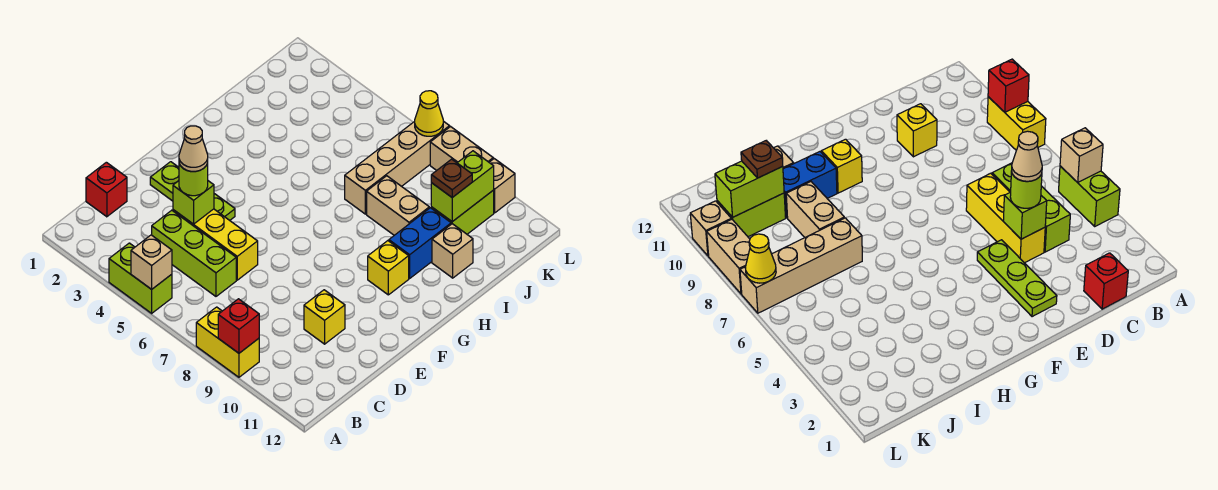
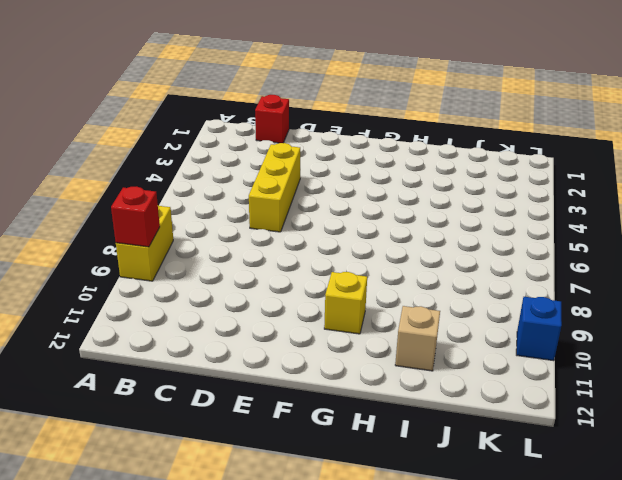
blue 1x1 brick [516,297,562,361] -> tan 1x1 brick [489,159,515,213]
none -> lime 1x2 brick [109,243,172,313]
none -> lime 1x3 brick [152,210,236,296]
none -> yellow 1x1 brick [304,290,345,344]

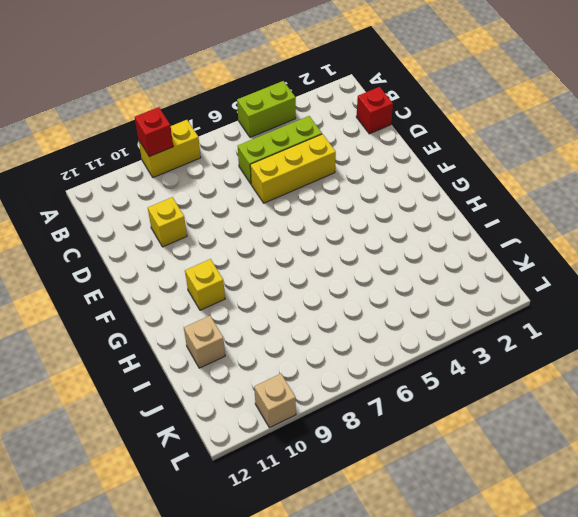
none -> lime 1x3 plate [150,162,235,220]
none -> blue 1x2 brick [389,208,451,278]
none -> tan 1x4 brick [345,121,450,214]

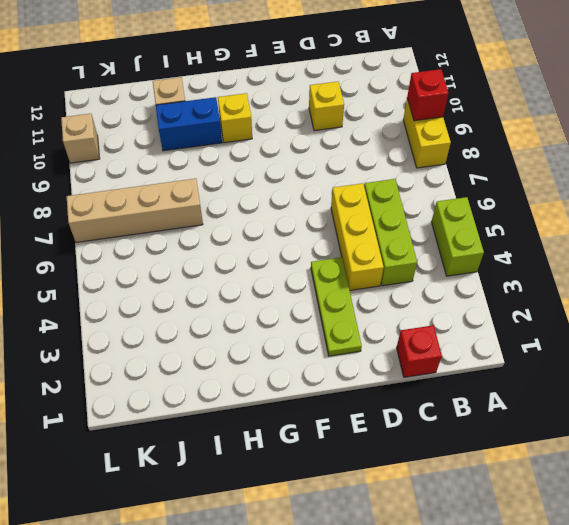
none -> tan 1x2 brick [367,176,429,235]
none -> lime 1x2 brick [431,190,494,234]
none -> tan 1x2 brick [430,127,493,170]

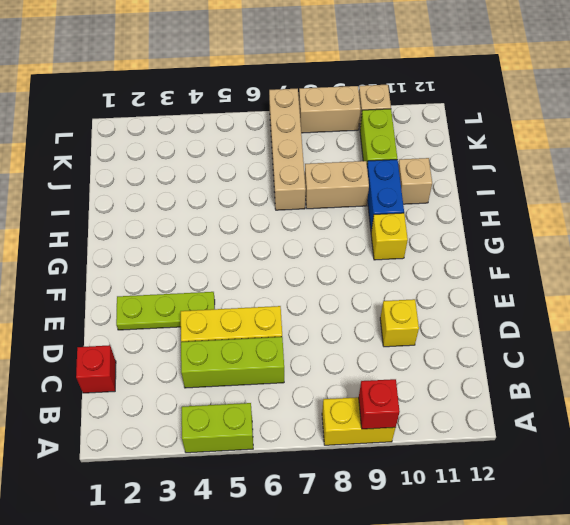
none -> tan 1x1 brick [131,235,172,289]
none -> lime 1x1 brick [173,181,214,224]
none -> lime 1x2 brick [431,151,494,222]

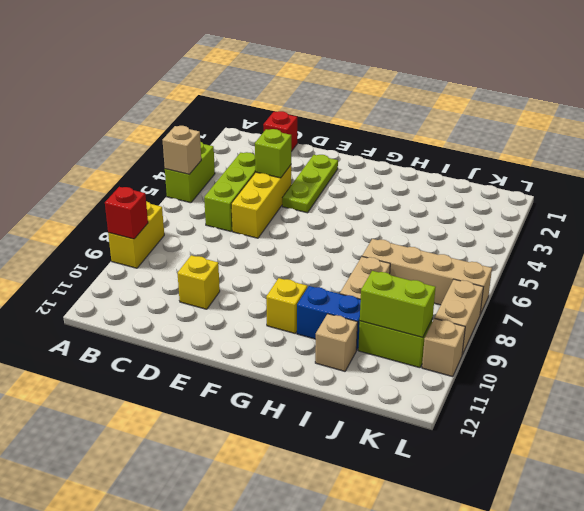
none -> yellow 1x1 cone [415,91,443,136]
none -> lime 1x1 round brick [179,163,208,196]
none -> brown 1x1 plate [431,159,472,197]

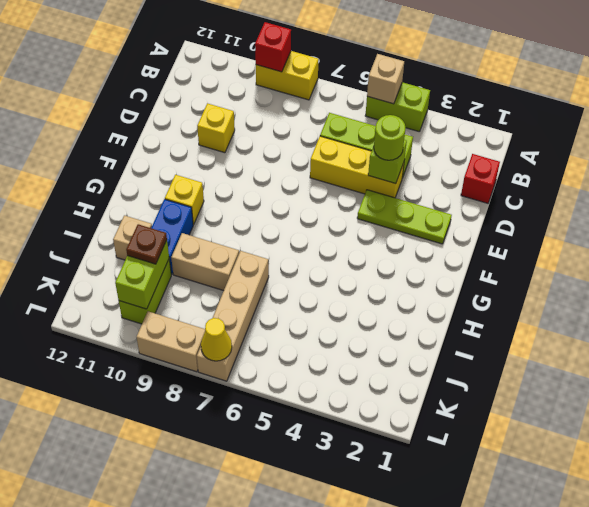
none -> tan 1x1 brick [489,159,515,213]
none -> tan 1x1 cone [179,126,208,171]

